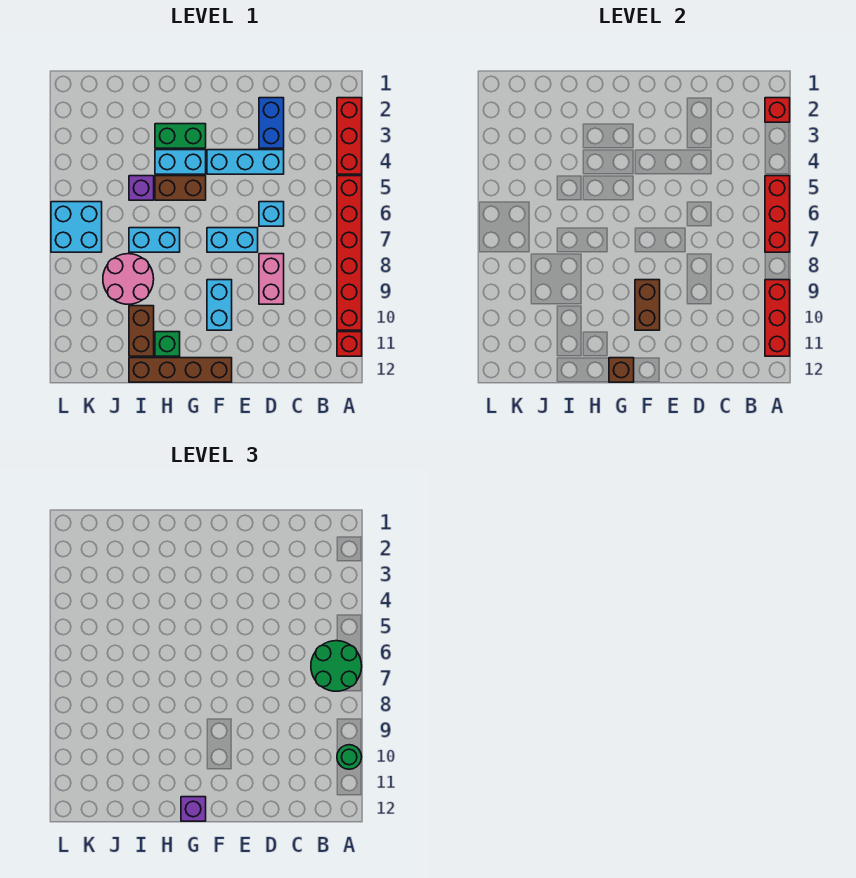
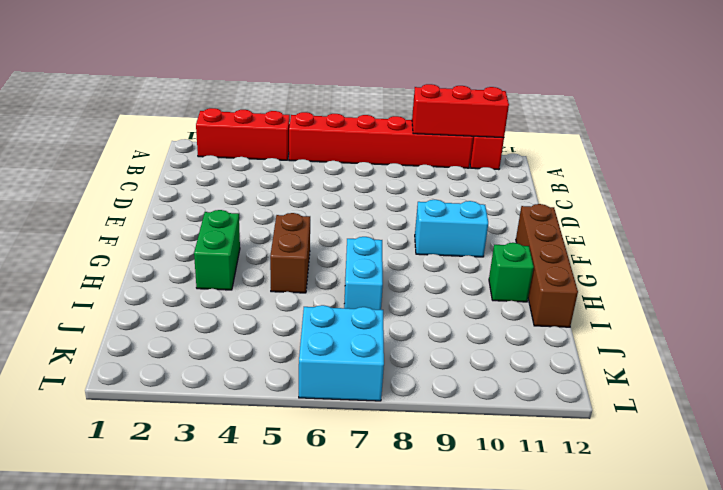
none -> blue 1x2 brick [259,98,284,148]
none -> cyan 1x3 brick [207,150,284,174]
none -> cyan 1x1 brick [259,202,284,226]

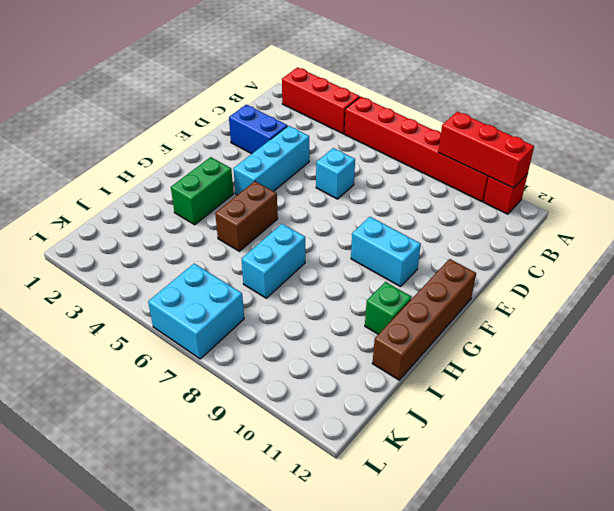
none -> pink 1x2 brick [259,254,284,304]
none -> cyan 1x2 brick [207,228,258,252]
none -> cyan 1x2 brick [155,150,206,174]

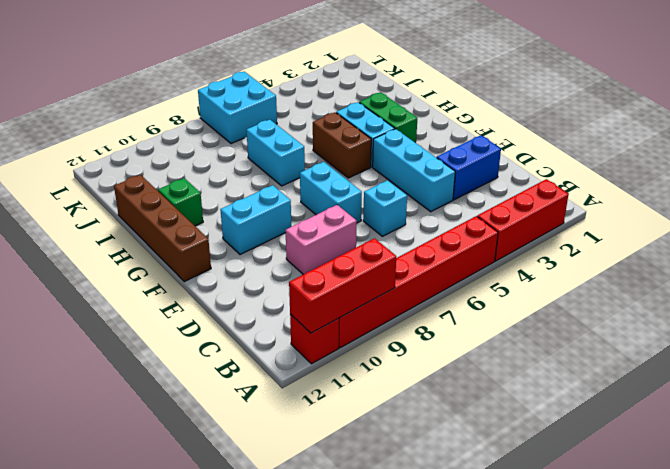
none -> purple 1x1 brick [129,176,154,200]
none -> pink 2x2 round brick [103,254,154,304]
none -> brown 1x2 brick [129,306,154,356]

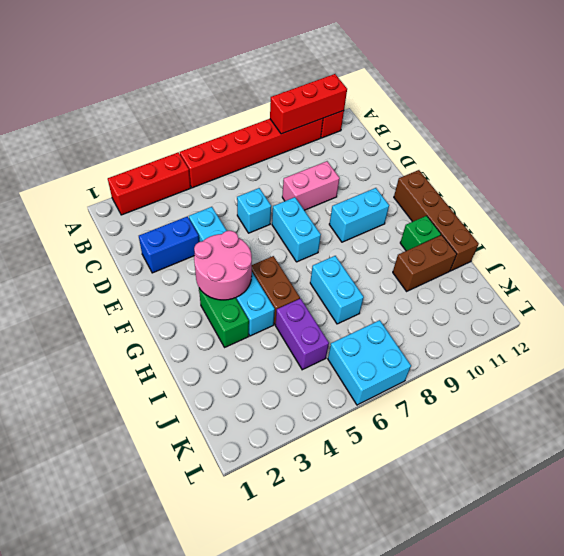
pink 2x2 round brick [194,231,252,300] -> pink 2x2 round brick moved to [103,254,154,304]
purple 1x2 brick [275,299,329,370] -> purple 1x1 brick [129,176,154,200]
none -> red 1x1 brick [765,98,790,122]
none -> red 1x3 brick [765,176,790,252]
none -> brown 1x2 brick [635,280,660,330]

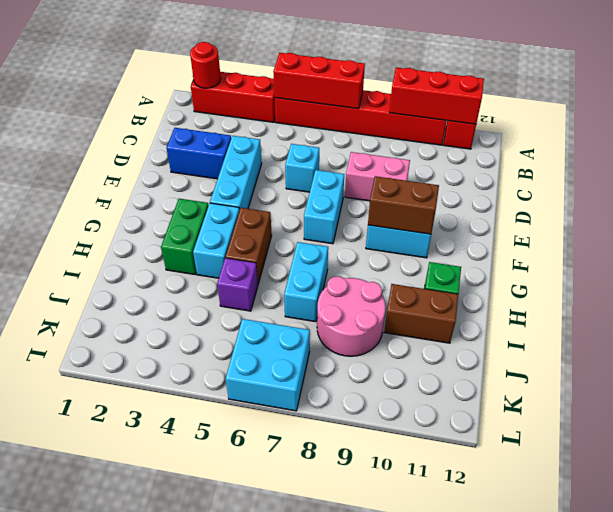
red 1x1 round brick [190,42,221,88] -> red 1x1 brick [765,98,790,122]
none -> brown 1x4 brick [129,358,232,382]
none -> brown 1x1 brick [609,358,634,382]
none -> green 2x2 round brick [311,641,362,691]

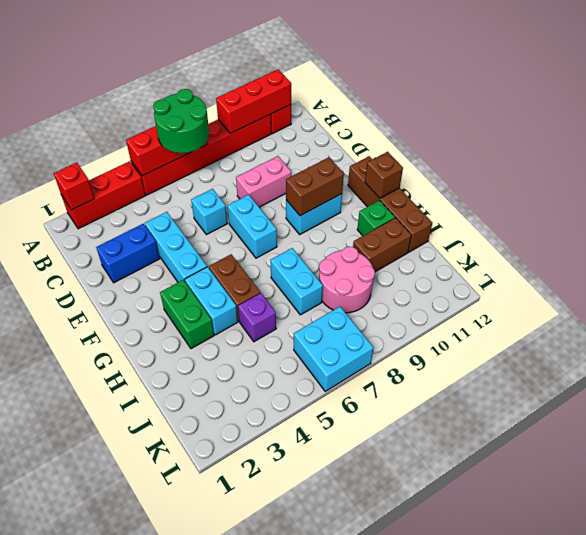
none -> green 1x1 round brick [337,745,362,769]
none -> purple 1x1 brick [181,797,206,821]

